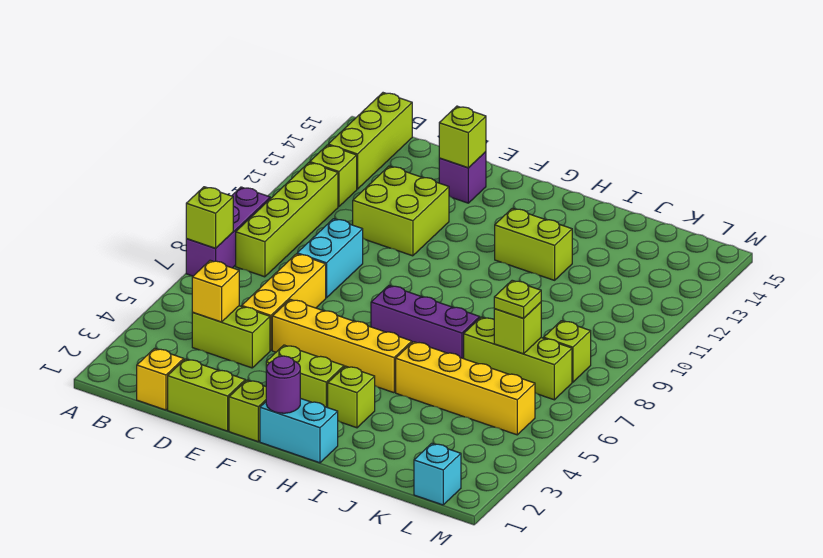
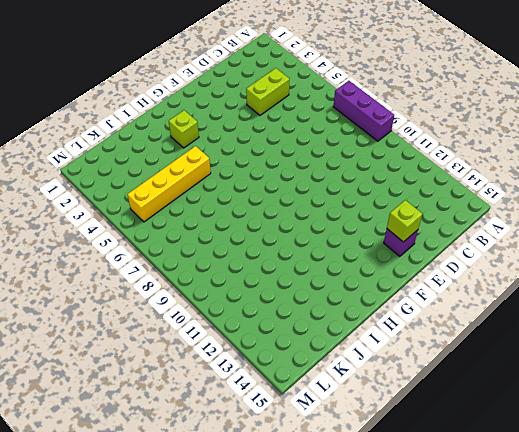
none -> lime 1x4 brick [236,163,338,277]
none -> lime 1x1 brick [310,145,357,207]
none -> lime 1x3 brick [328,93,412,189]

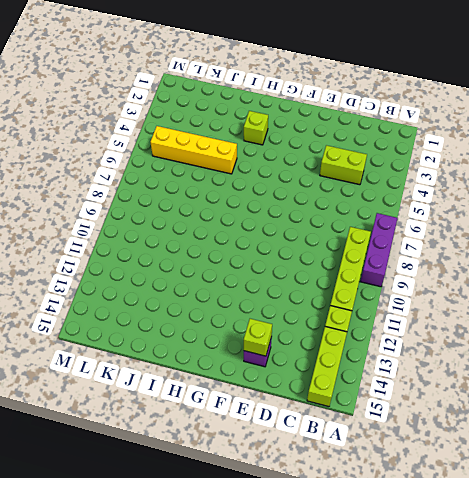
none -> yellow 1x1 brick [137,349,184,410]
none -> lime 1x2 brick [168,359,245,431]
none -> yellow 1x3 brick [242,254,326,350]

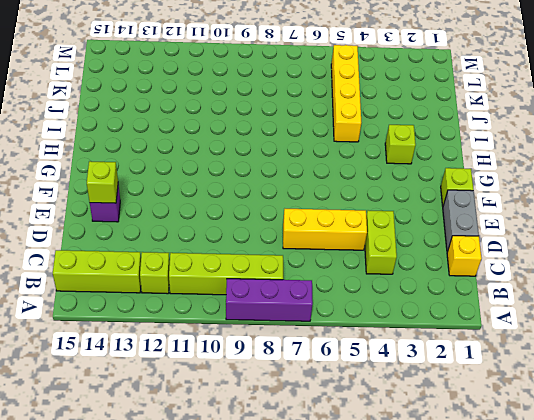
grey 1x2 brick [443,190,479,252] -> lime 1x2 brick [168,359,245,431]
none -> cyan 1x2 brick [297,219,363,298]
none -> lime 2x2 brick [353,166,449,256]
none -> yellow 1x4 brick [272,299,412,393]

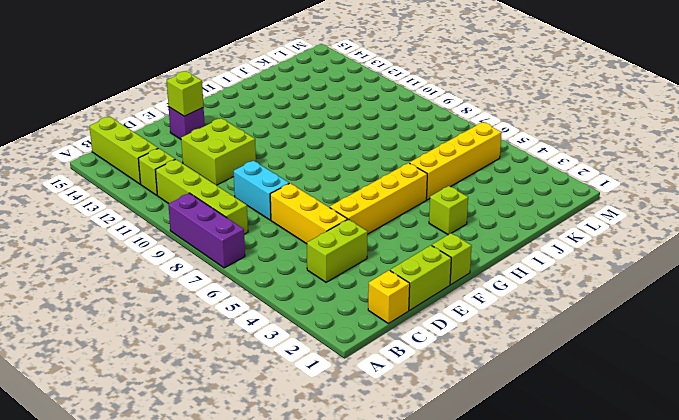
none -> lime 1x2 brick [266,345,344,408]
none -> cyan 1x2 brick [260,398,338,463]
none -> purple 1x3 brick [371,286,480,359]

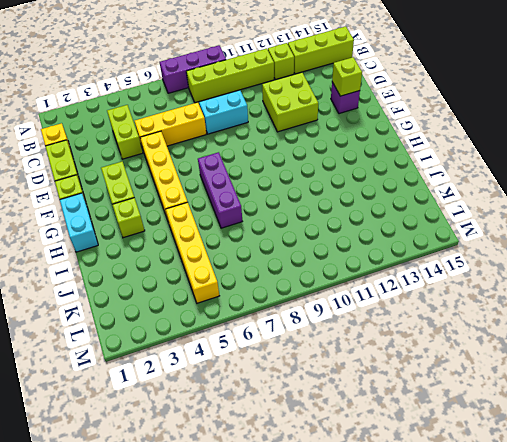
none -> lime 1x2 brick [495,208,572,280]
none -> lime 1x3 brick [464,317,572,400]
none -> cyan 1x1 brick [414,443,461,505]

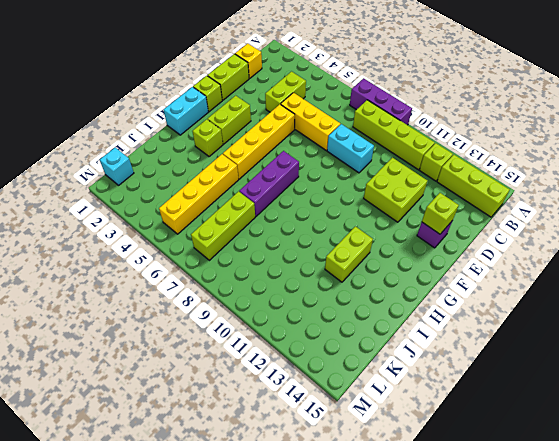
none -> lime 1x1 brick [544,321,591,382]
none -> lime 1x1 brick [186,187,233,248]
none -> yellow 1x1 brick [192,260,239,322]

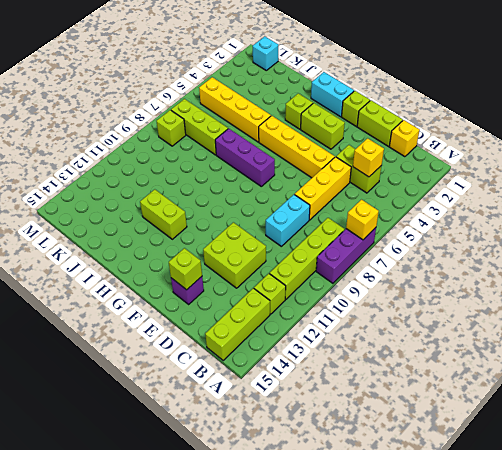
yellow 1x1 brick [346,200,379,240] -> lime 1x1 brick [186,187,233,248]
none -> purple 1x1 round brick [266,356,300,413]
none -> lime 1x1 brick [494,302,541,354]
none -> lime 1x1 plate [494,280,541,318]

